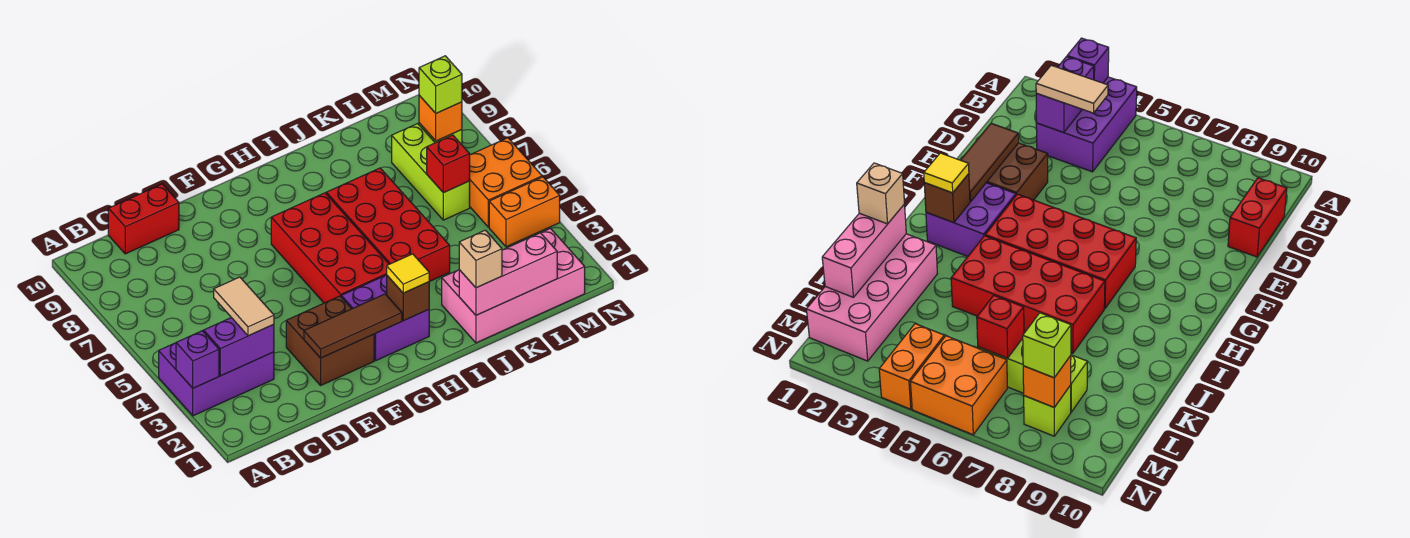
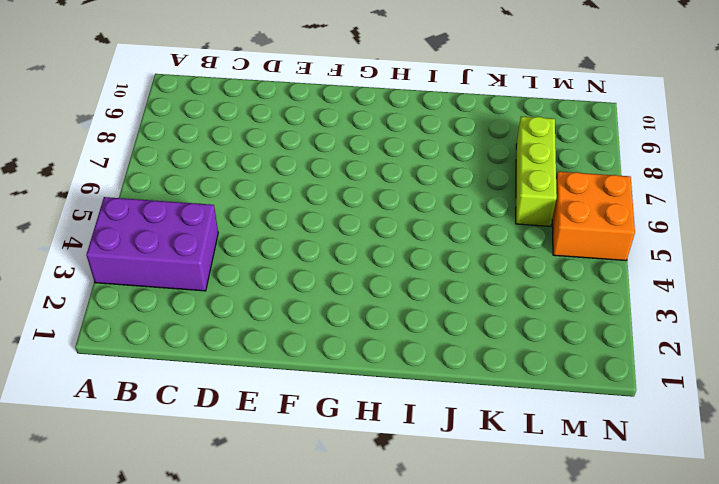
none -> red 1x2 brick [108,184,179,254]
none -> brown 2x2 brick [286,296,374,385]
none -> purple 2x2 brick [341,275,429,360]

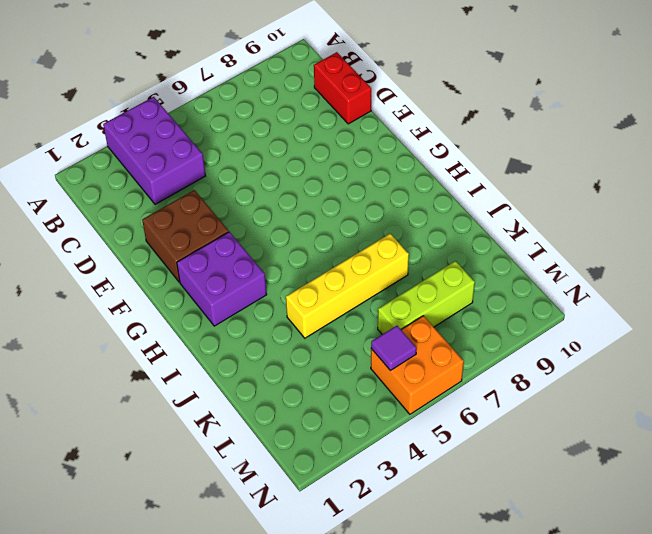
yellow 1x4 brick [286,234,409,338] -> red 2x4 brick [326,168,450,282]
purple 1x1 tile [371,326,417,370] -> none
none -> red 2x4 brick [271,193,389,303]
none -> pink 2x4 brick [442,228,585,343]
none -> orange 1x2 brick [489,177,560,247]

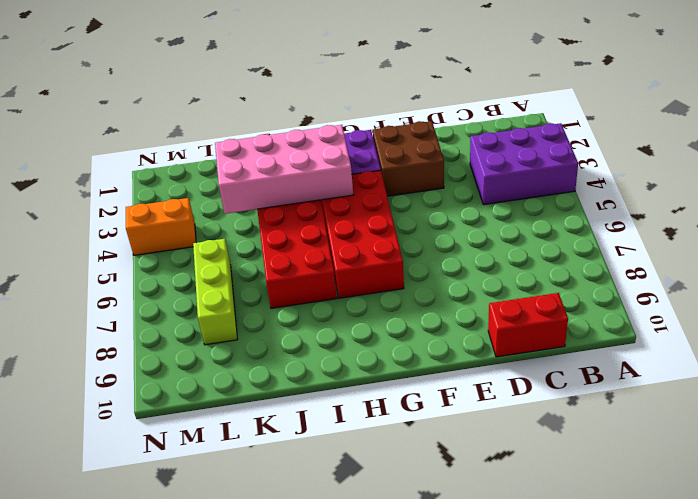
pink 2x4 brick [215,125,353,214] -> pink 2x4 brick moved to [442,228,585,343]
none -> orange 2x2 brick [470,138,542,227]
none -> lime 1x1 brick [1024,385,1071,436]
none -> purple 1x1 brick [176,331,219,388]

